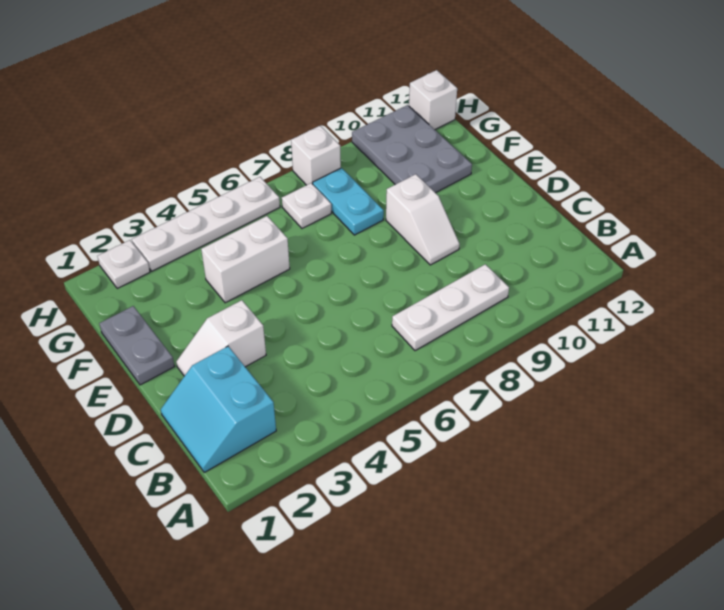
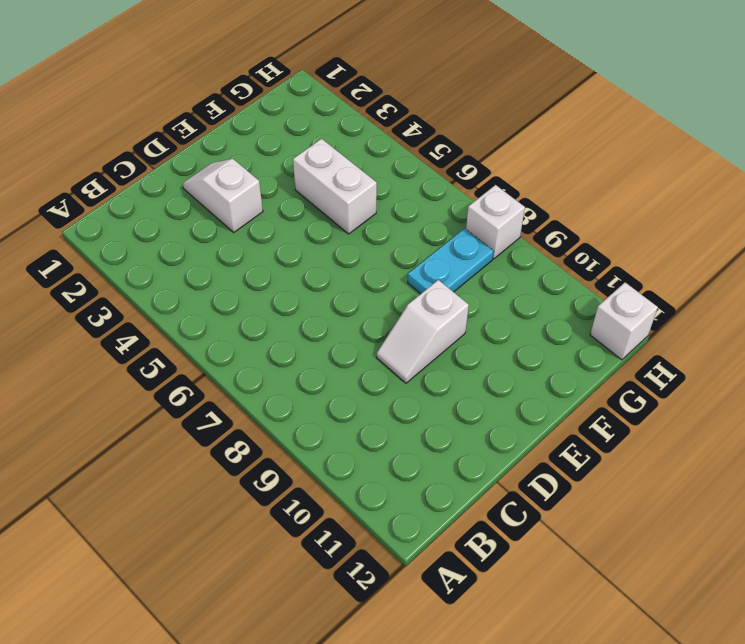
none -> cyan 2x2 slope [161,346,276,472]
none -> white 1x3 plate [392,264,509,351]
none -> grey 1x2 plate [99,306,174,385]

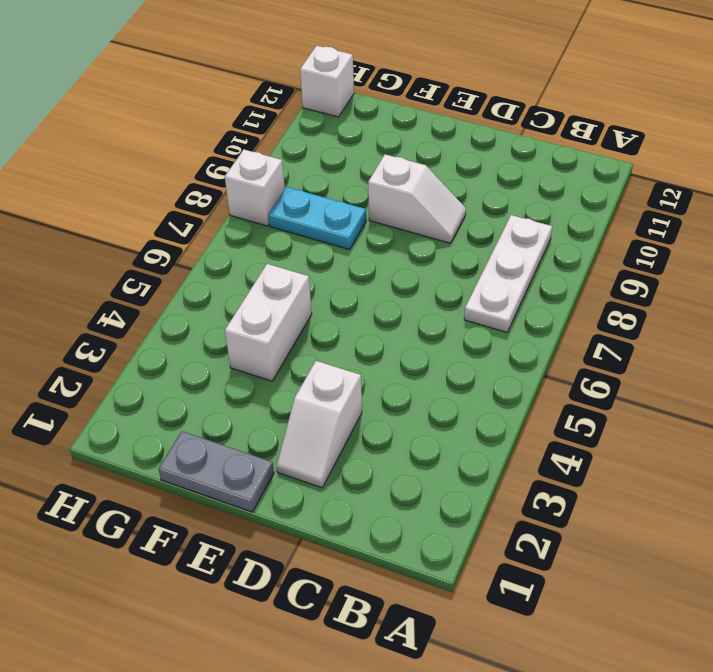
none -> cyan 2x2 slope [161,346,276,472]
none -> grey 2x3 plate [352,105,472,193]
none -> white 1x1 plate [282,183,331,228]

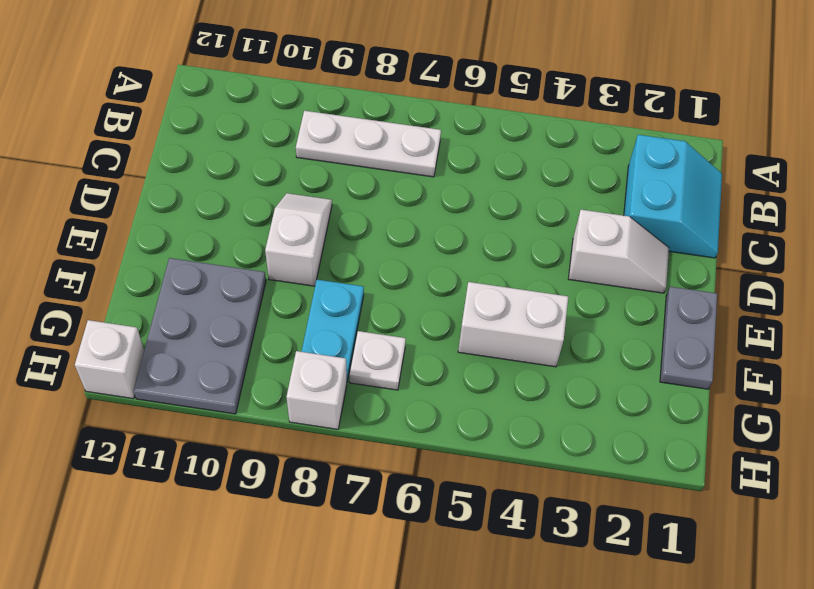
none -> white 1x1 plate [98,240,150,288]
none -> white 1x4 plate [132,177,280,271]

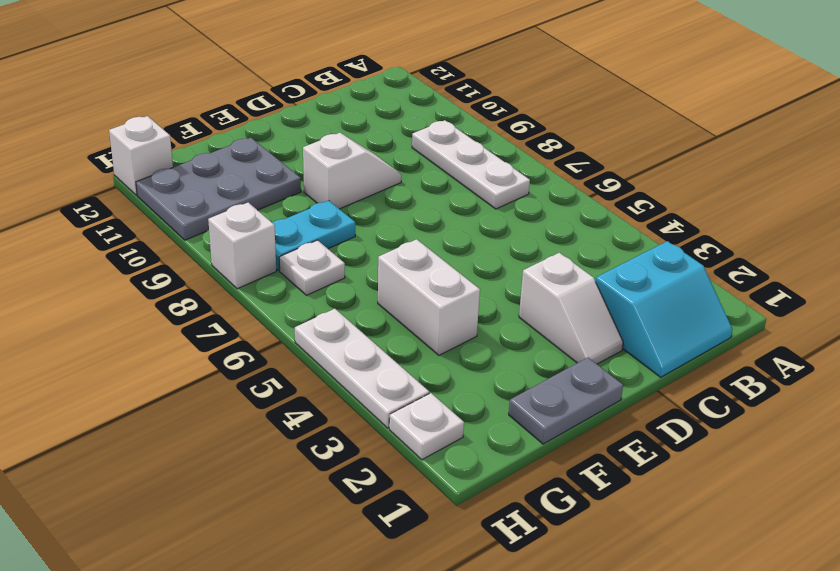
white 1x3 plate [295,309,429,428] -> white 1x4 plate [132,177,280,271]

